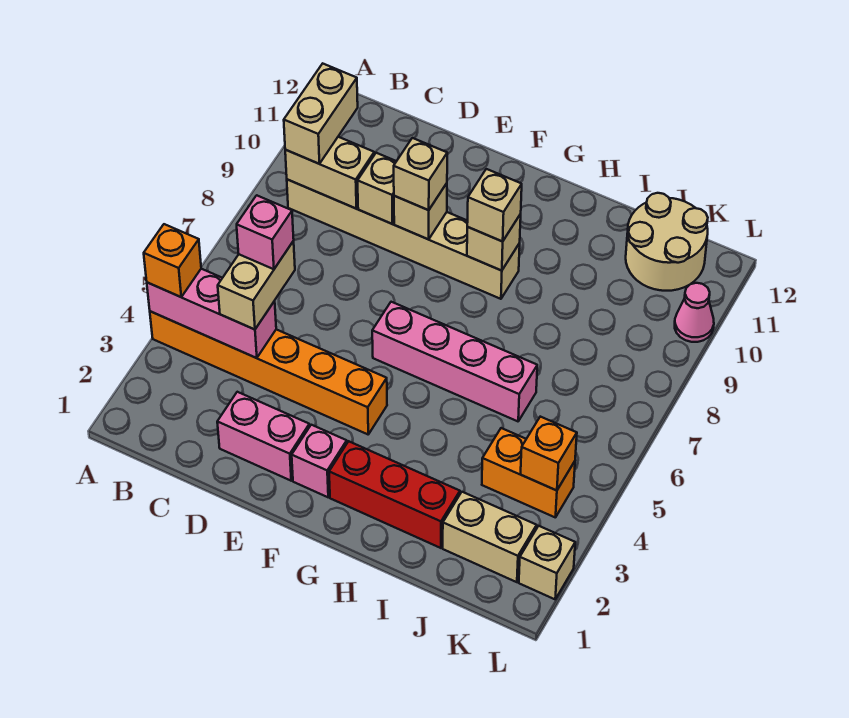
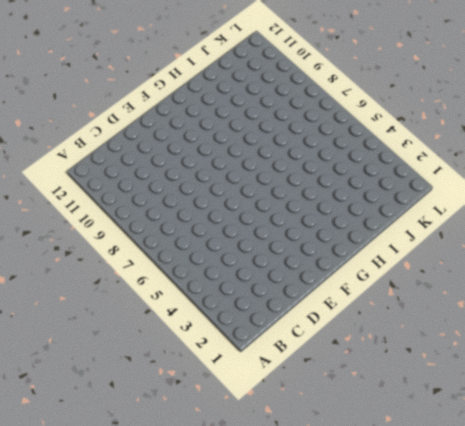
none -> orange 1x6 brick [150,311,387,434]
none -> tan 1x6 brick [287,179,520,299]
none -> pink 1x2 brick [217,392,309,481]

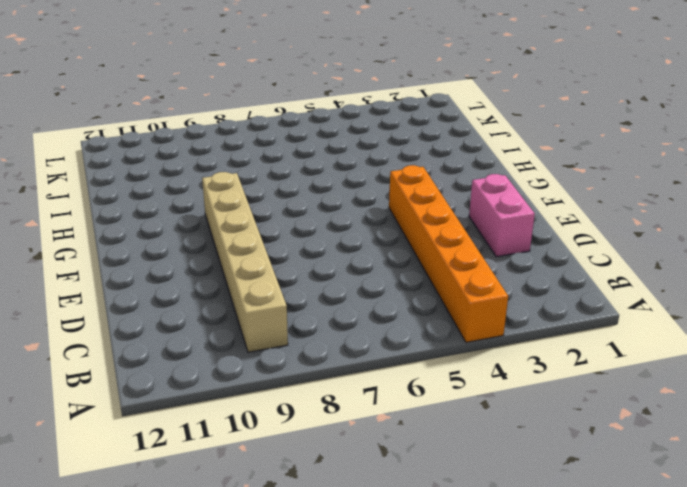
none -> pink 1x1 brick [292,425,347,497]
none -> pink 1x4 brick [372,302,537,421]
none -> red 1x3 brick [329,441,460,548]

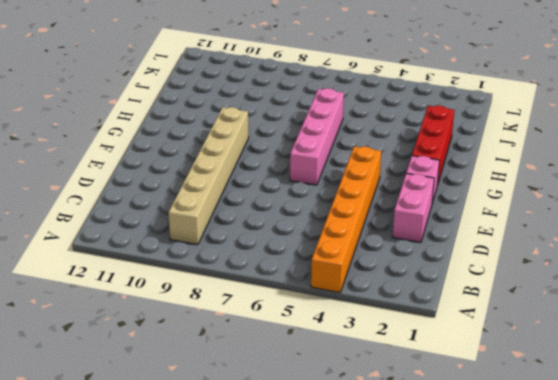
none -> tan 1x2 brick [443,492,537,582]
none -> orange 1x2 brick [482,428,575,518]
none -> tan 2x2 round brick [626,193,708,291]

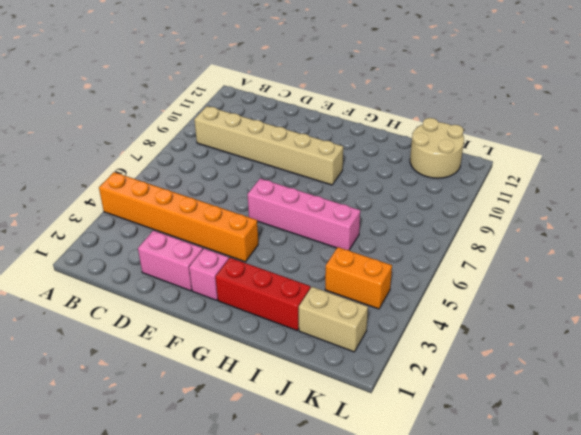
none -> tan 1x1 brick [519,526,575,599]
none -> pink 1x1 cone [675,283,714,342]
none -> pink 1x3 brick [147,269,276,358]

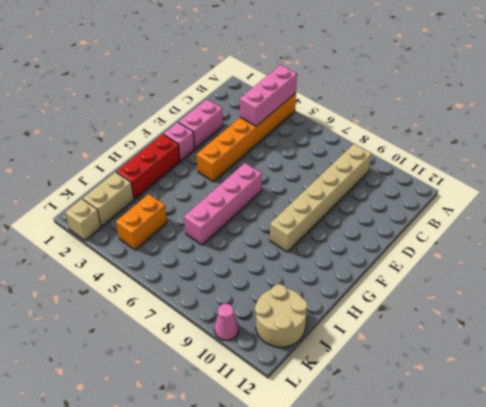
none -> tan 1x2 brick [285,137,374,208]
none -> tan 1x1 brick [358,153,396,224]
none -> tan 1x1 brick [394,183,447,239]

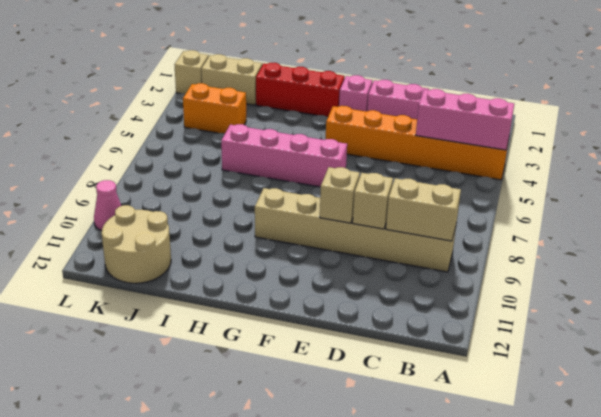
none -> tan 1x1 brick [467,214,521,271]
none -> orange 1x1 brick [521,417,577,491]
none -> orange 1x1 brick [144,224,201,297]

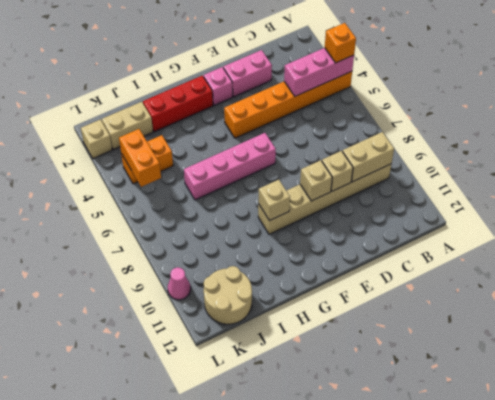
orange 1x2 brick [119,129,161,187] -> orange 1x1 brick [521,417,577,491]
none -> tan 1x2 brick [284,64,358,164]
none -> tan 1x2 brick [218,241,295,330]
none -> tan 1x1 brick [394,138,447,210]

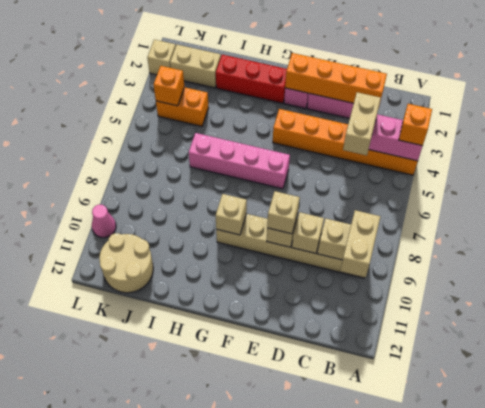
orange 1x4 brick [285,53,387,109] -> none
none -> tan 1x1 brick [467,169,522,241]
none -> pink 1x1 brick [237,195,294,269]

